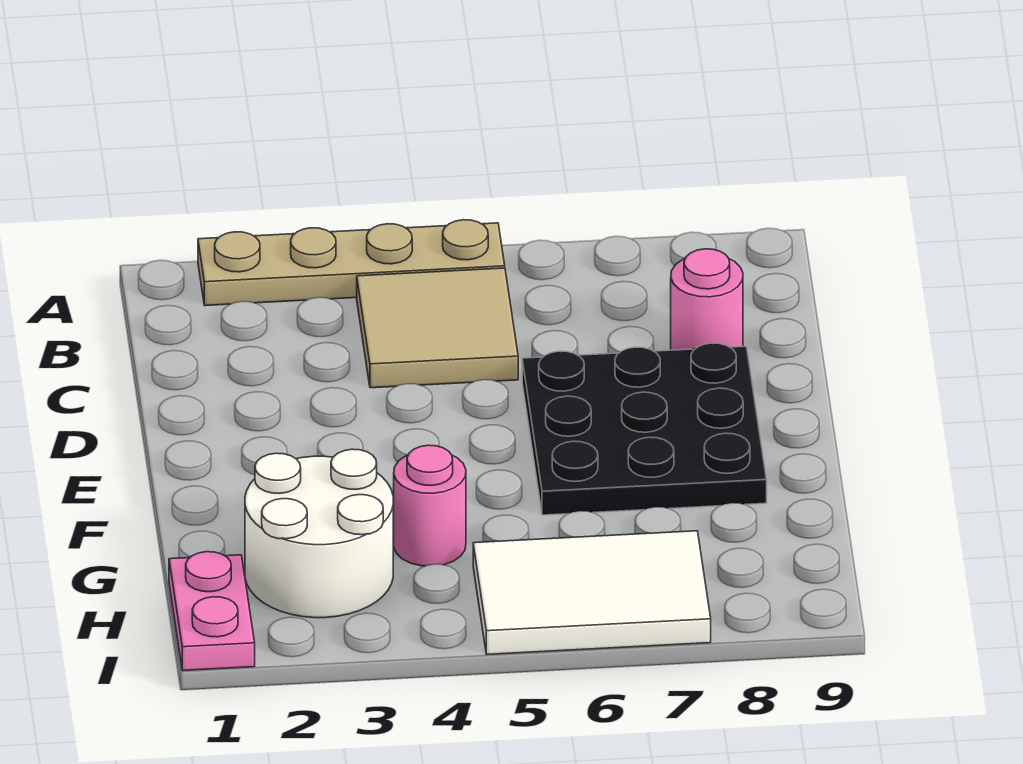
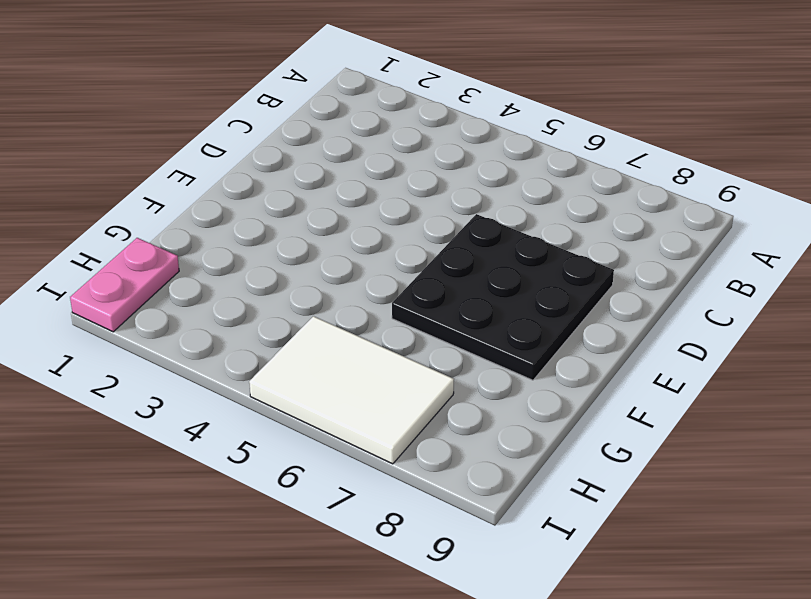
none -> tan 1x4 plate [198,220,505,306]
none -> tan 2x2 tile [357,268,518,388]

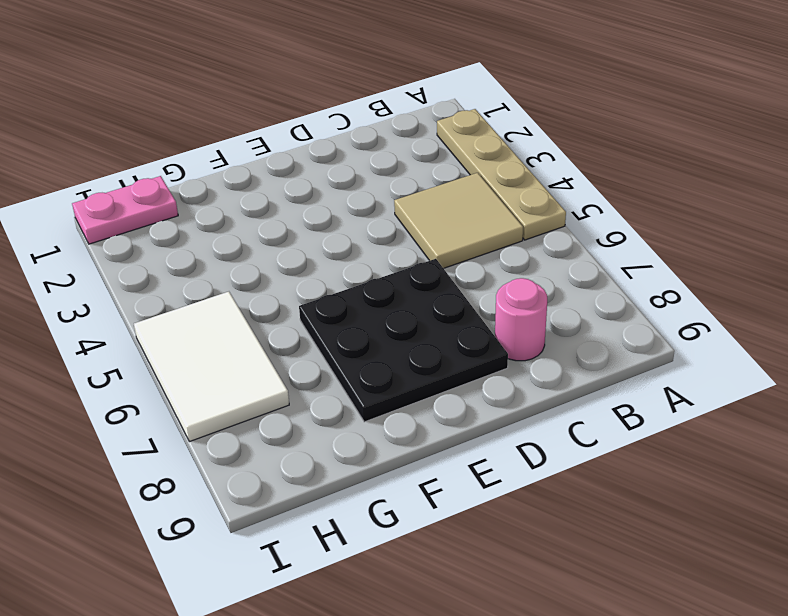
none -> white 2x2 round brick [245,449,393,618]
none -> pink 1x1 round brick [394,445,466,566]

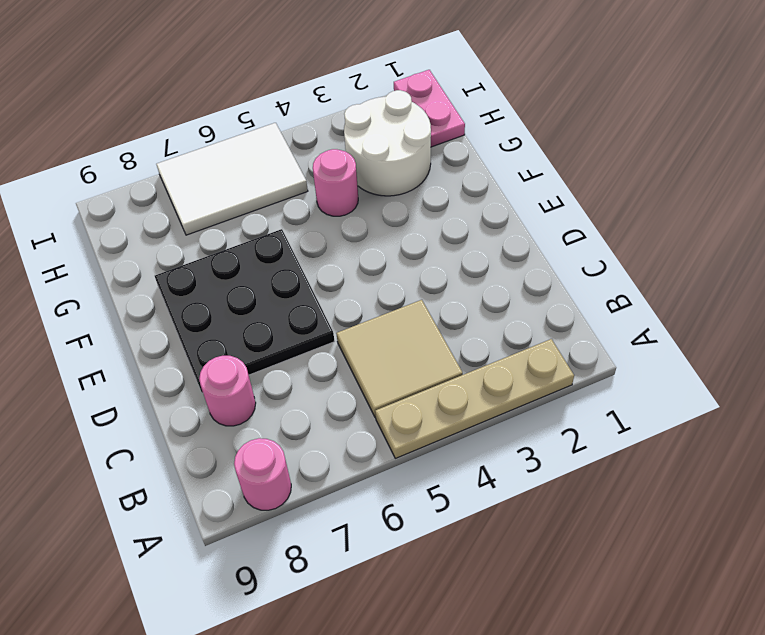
pink 1x1 round brick [234,438,291,510] -> none

